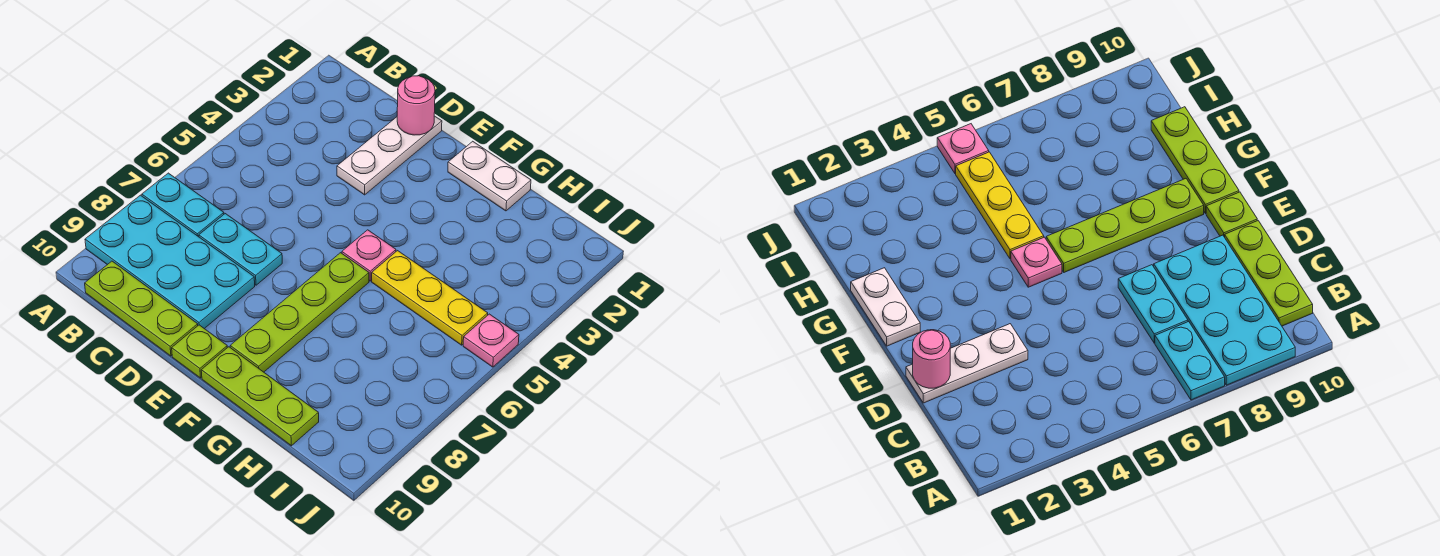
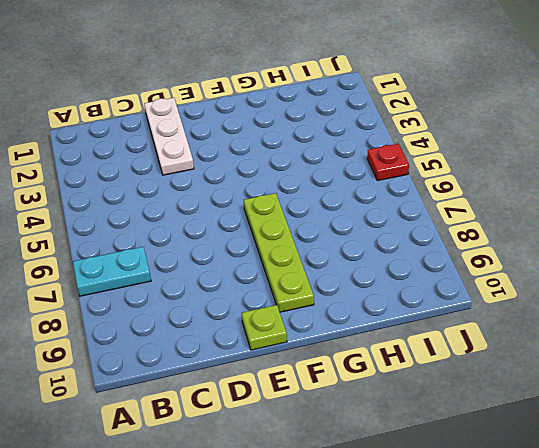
red 1x1 plate [367,144,409,181] -> pink 1x1 plate [463,314,519,367]
none -> cyan 2x4 plate [85,195,255,329]
none -> lime 1x3 plate [85,261,198,356]
none -> cyan 1x2 plate [199,214,282,285]

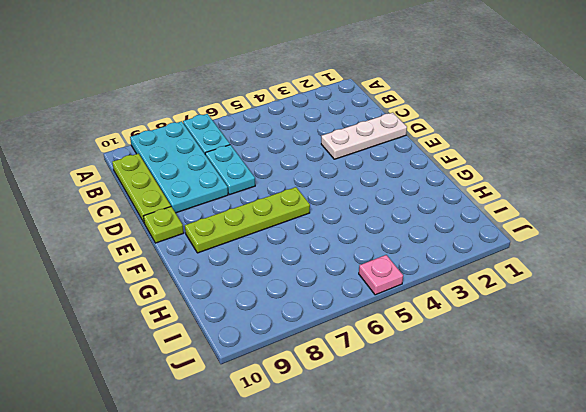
none -> white 1x2 plate [448,141,531,211]
none -> pink 1x1 plate [342,230,396,281]
none -> lime 1x3 plate [201,347,319,446]

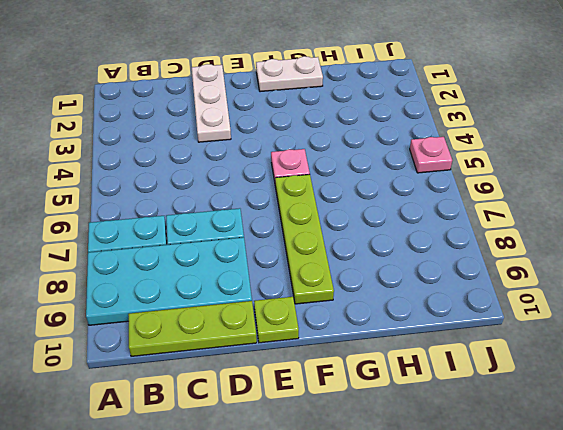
none -> lime 1x3 plate [201,347,319,446]
none -> yellow 1x3 plate [372,251,488,345]
none -> pink 1x1 round brick [397,76,435,135]

